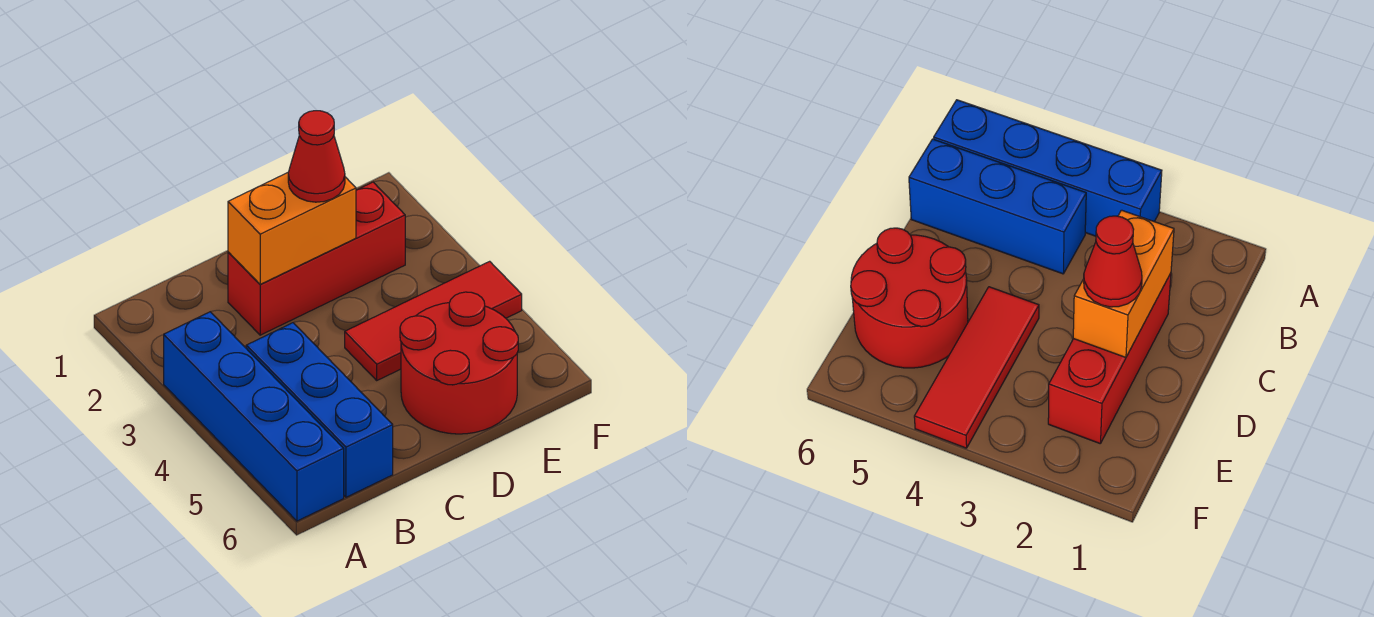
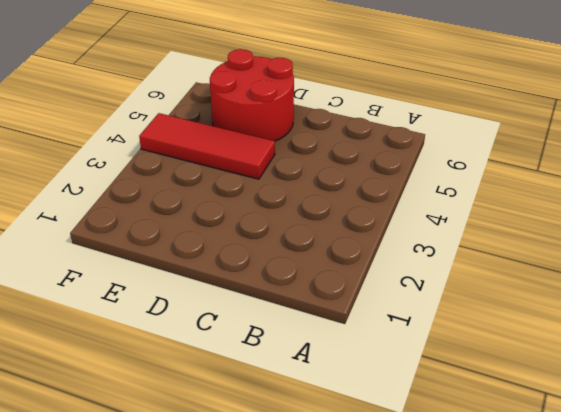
none -> blue 1x4 brick [164,312,344,521]
none -> blue 1x3 brick [246,323,393,497]

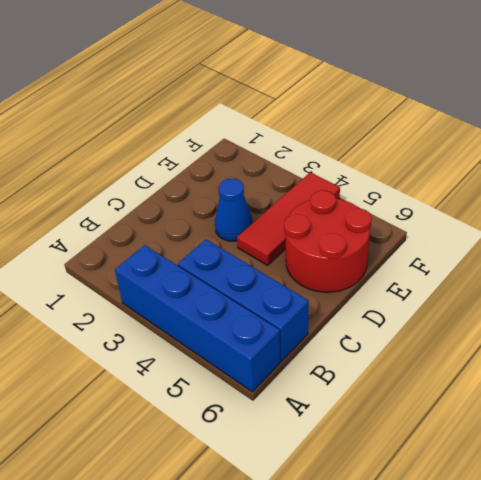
blue 1x1 cone [215,179,253,241] -> none
none -> red 1x3 brick [228,182,405,335]
none -> orange 1x2 brick [228,173,356,284]

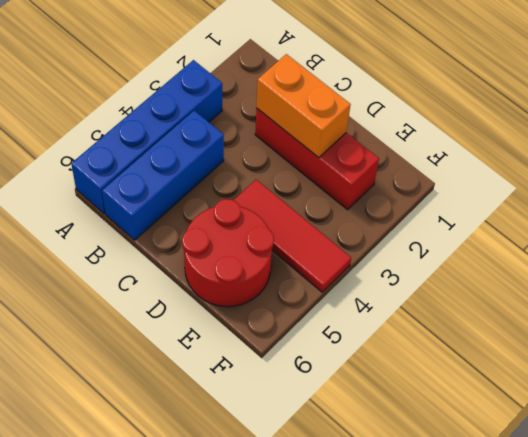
none -> red 1x1 cone [288,111,345,202]

